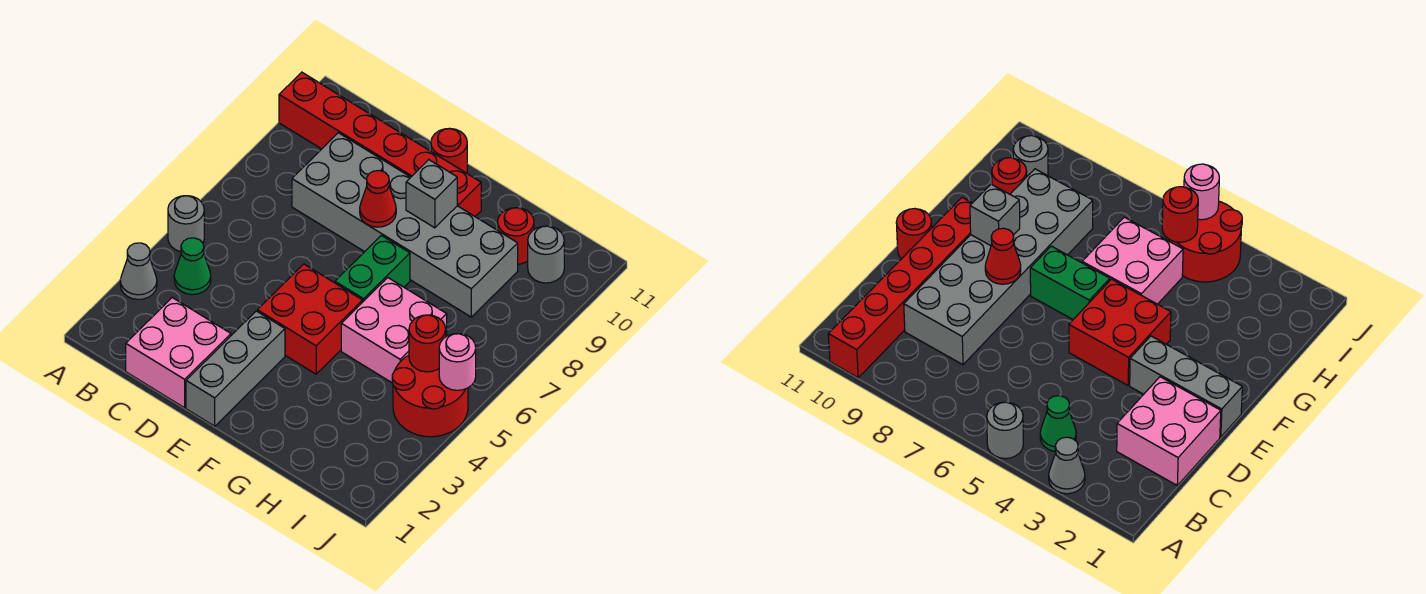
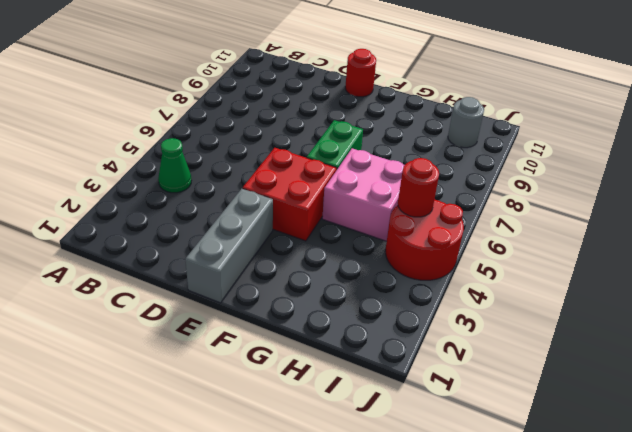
none -> grey 1x1 cone [120,243,157,300]
none -> grey 1x1 round brick [168,196,204,252]
none -> red 1x6 brick [279,72,481,216]

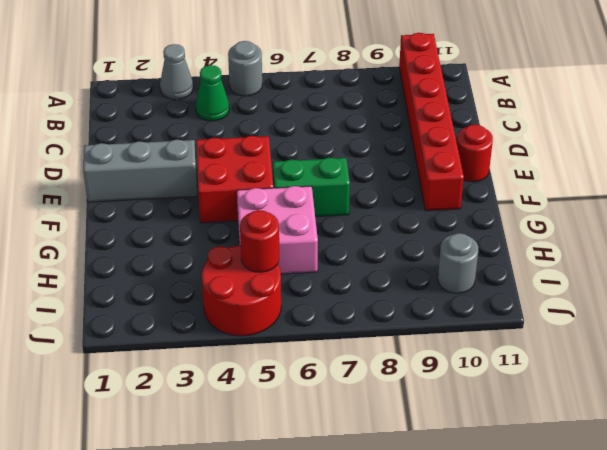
none -> pink 2x2 brick [126,298,231,408]
none -> grey 2x6 brick [292,133,518,317]
none -> red 1x1 round brick [498,208,534,264]

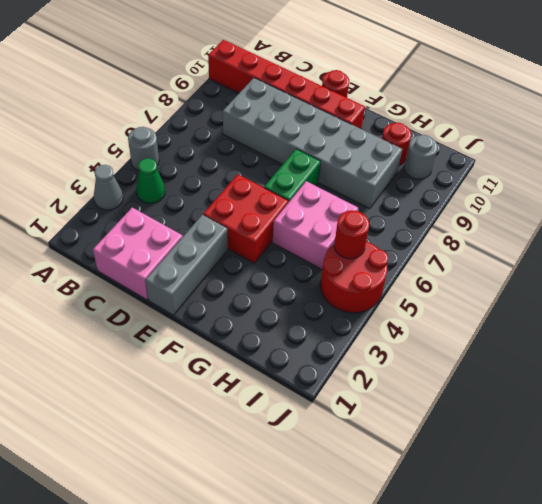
none -> red 1x1 cone [360,171,396,227]
none -> grey 1x1 brick [406,160,457,228]
none -> pink 1x1 round brick [439,334,476,390]

